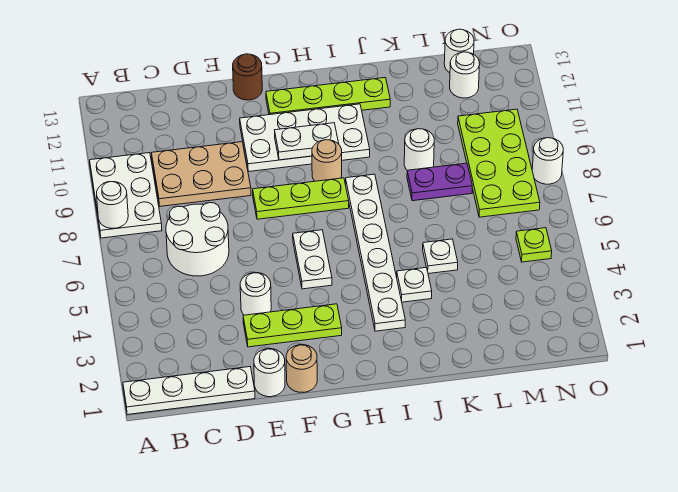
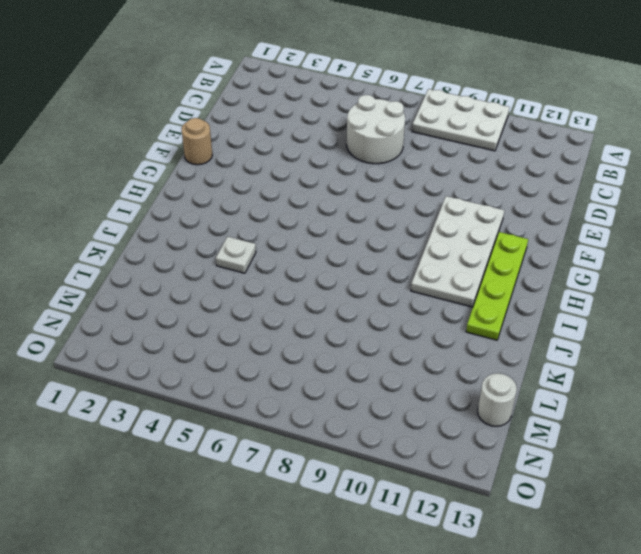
none -> white 1x4 plate [123,367,255,415]
none -> tan 2x3 plate [152,142,251,206]
none -> white 1x1 round brick [254,349,285,397]

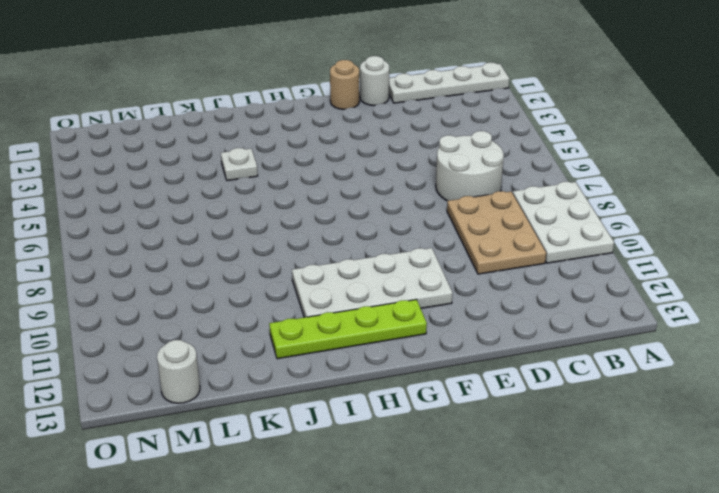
tan 2x3 plate [447,191,546,274] -> tan 2x3 plate turned to [152,142,251,206]
none -> lime 1x3 plate [243,304,342,347]
none -> white 1x1 round brick [240,273,271,315]
none -> lime 1x3 plate [253,178,349,219]

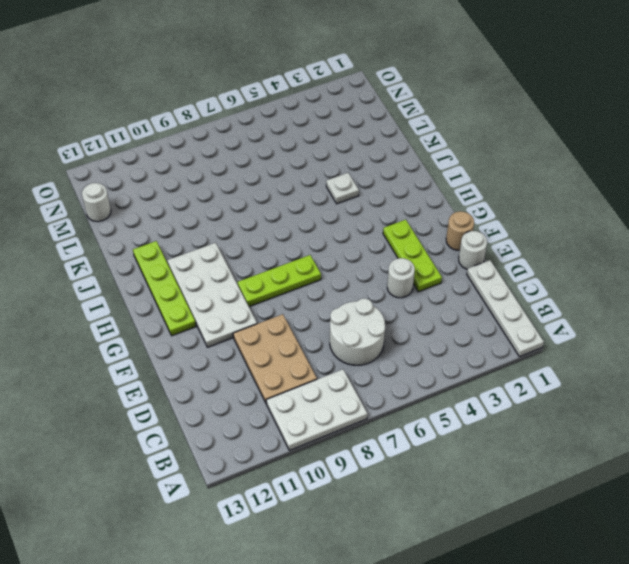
lime 1x3 plate [238,255,321,307] -> lime 1x3 plate turned to [253,178,349,219]
none -> brown 1x1 round brick [233,54,262,100]
none -> white 1x2 plate [293,230,332,289]
none -> tan 1x1 round brick [312,140,342,181]

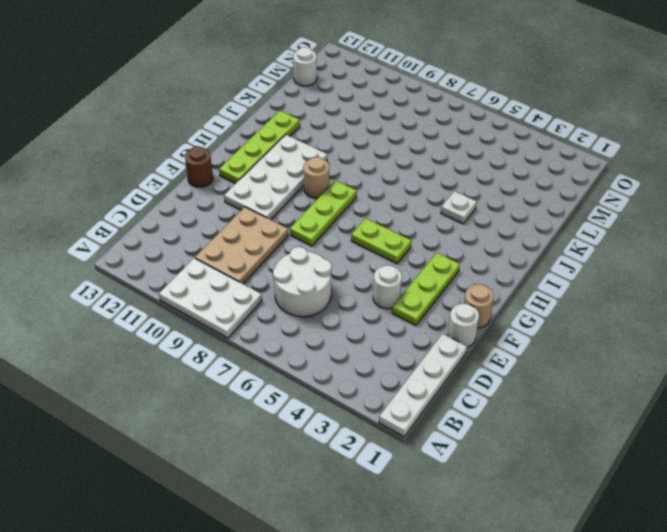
lime 1x2 plate [351,218,411,264] -> white 1x2 plate [293,230,332,289]
none -> white 1x6 plate [346,174,405,331]
none -> white 1x1 plate [423,239,458,274]
none -> purple 1x2 plate [407,163,472,201]

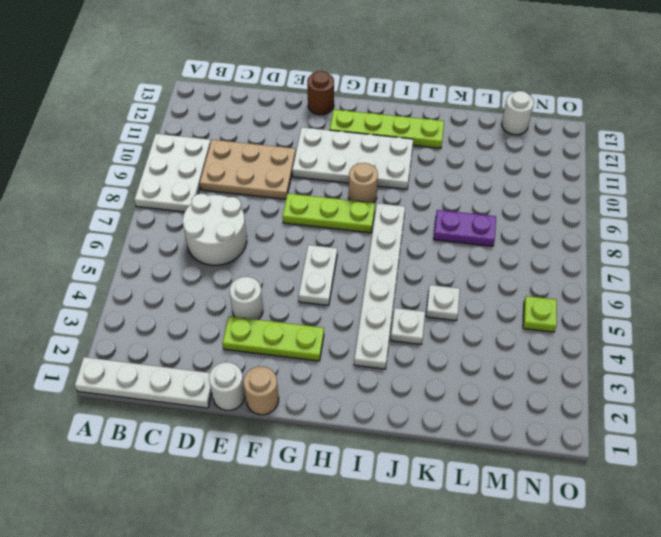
none -> white 1x1 round brick [404,129,434,170]
none -> lime 2x4 plate [458,109,540,217]
none -> white 1x1 round brick [450,52,480,98]

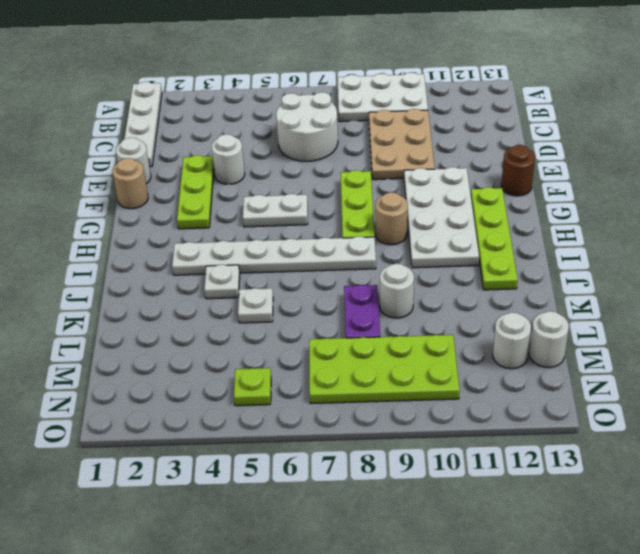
none -> white 1x1 round brick [532,138,563,184]
none -> white 1x1 round brick [97,182,128,228]
none -> white 1x2 plate [275,123,339,160]

